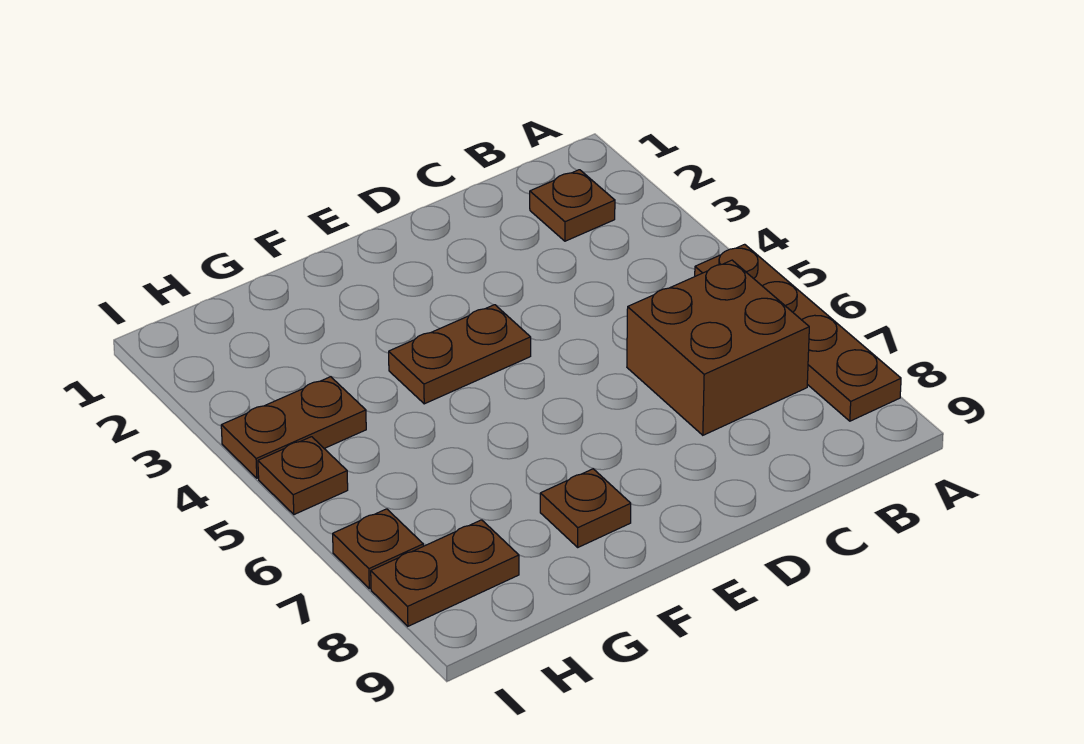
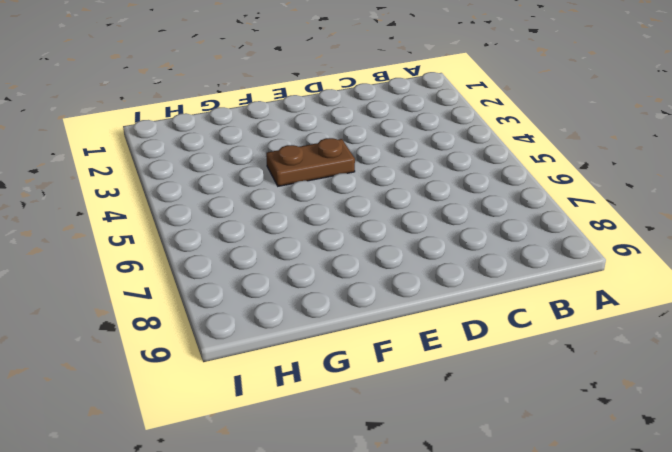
none -> brown 1x4 plate [695,244,901,421]
none -> brown 1x1 plate [530,170,615,241]

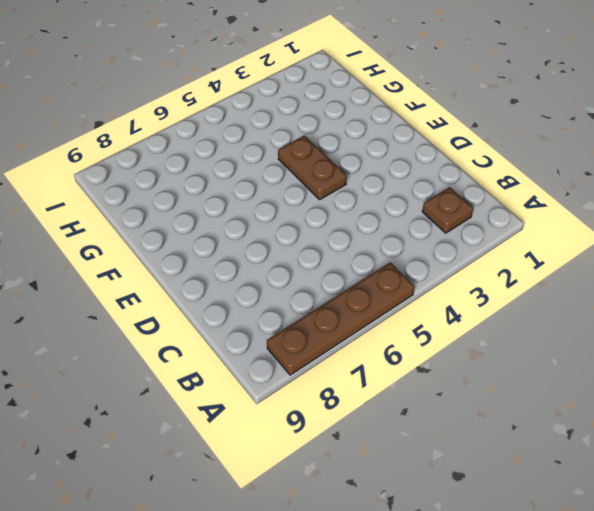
none -> brown 2x2 brick [627,260,809,435]
none -> brown 1x1 plate [540,469,631,547]

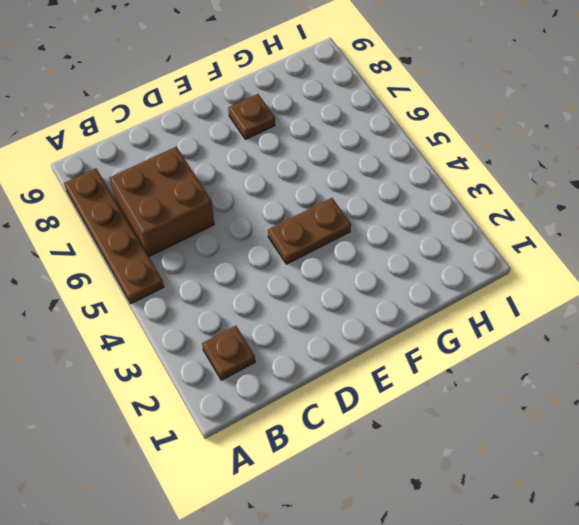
none -> brown 1x2 plate [221,377,366,478]
none -> brown 1x2 plate [371,520,519,626]

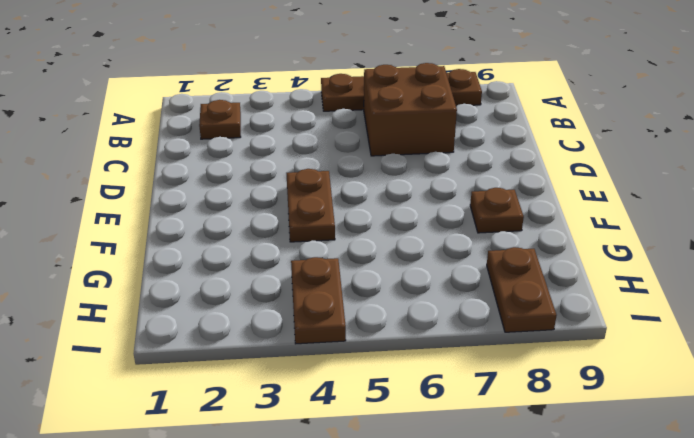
none -> brown 1x1 plate [258,437,348,515]
none -> brown 1x1 plate [333,509,423,589]

